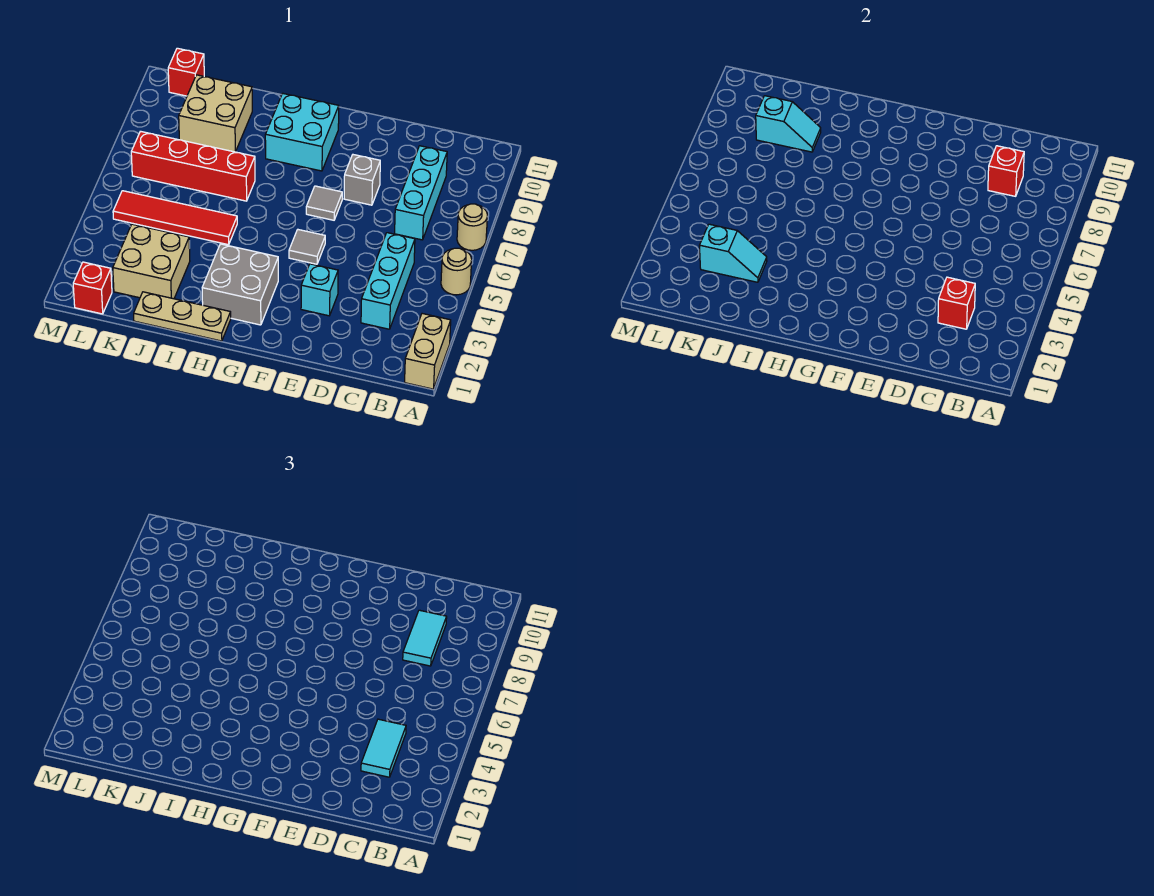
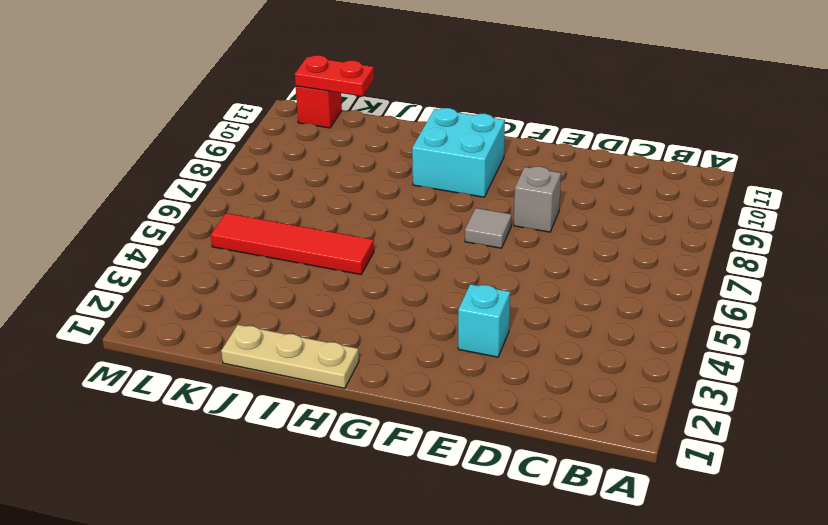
red 1x2 plate [295,55,374,96] -> none
none -> tan 1x2 brick [405,314,451,389]
none -> tan 1x1 round brick [441,248,472,295]
none -> tan 1x1 round brick [457,204,487,250]

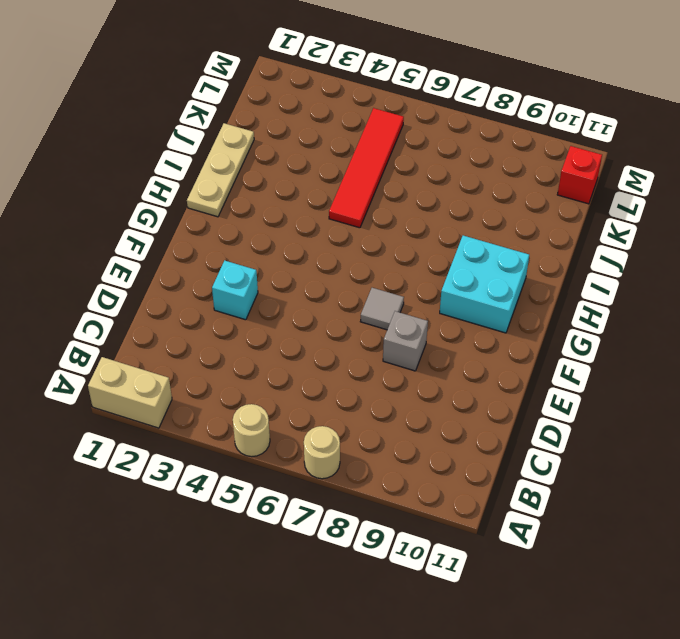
none -> cyan 1x3 brick [361,233,415,329]
none -> cyan 1x3 brick [395,146,447,240]
none -> grey 1x1 tile [289,230,325,264]

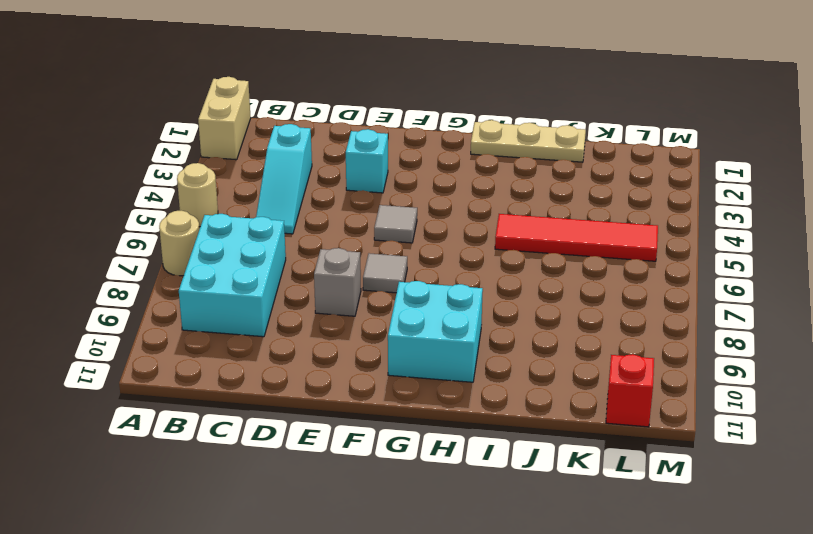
cyan 2x3 brick [179,214,286,337] -> cyan 1x3 brick [395,146,447,240]
cyan 1x3 slope [256,124,312,234] -> cyan 1x3 brick [361,233,415,329]
none -> grey 2x2 brick [202,244,278,325]
none -> red 1x4 brick [131,131,255,201]
none -> tan 2x2 brick [113,224,190,299]

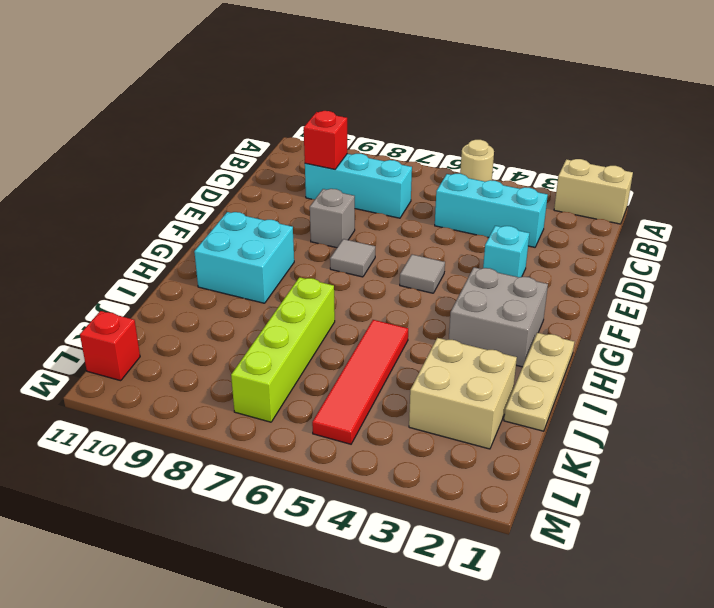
lime 1x4 brick [231,277,335,422] -> red 1x4 brick [131,131,255,201]
none -> tan 1x1 round brick [457,204,487,250]
none -> tan 2x2 brick [179,75,252,152]
none -> red 1x1 brick [73,262,112,314]

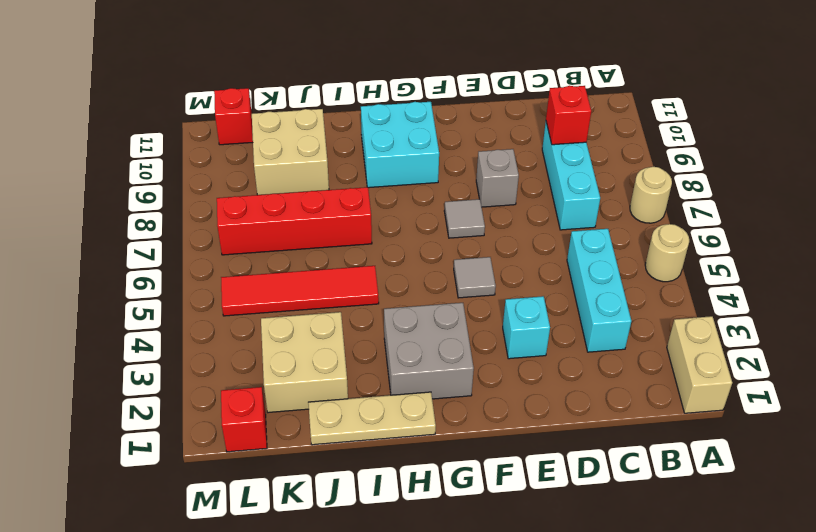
none -> red 1x1 brick [938,277,975,329]
none -> cyan 1x2 slope [699,224,767,282]
none -> cyan 1x2 slope [756,96,821,152]

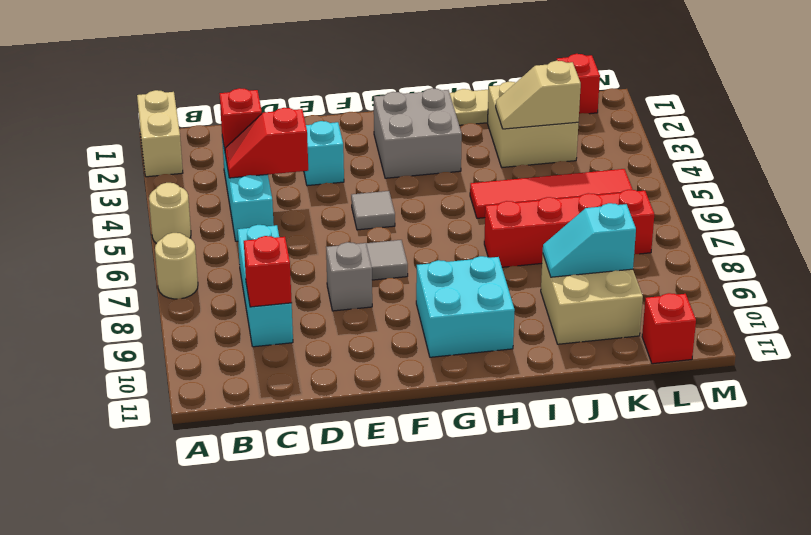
red 1x2 slope [225,108,308,178] -> none
tan 1x2 slope [496,61,581,129] -> cyan 1x2 slope [699,224,767,282]
none -> cyan 1x2 tile [361,719,406,777]
none -> cyan 1x2 tile [403,610,447,666]

